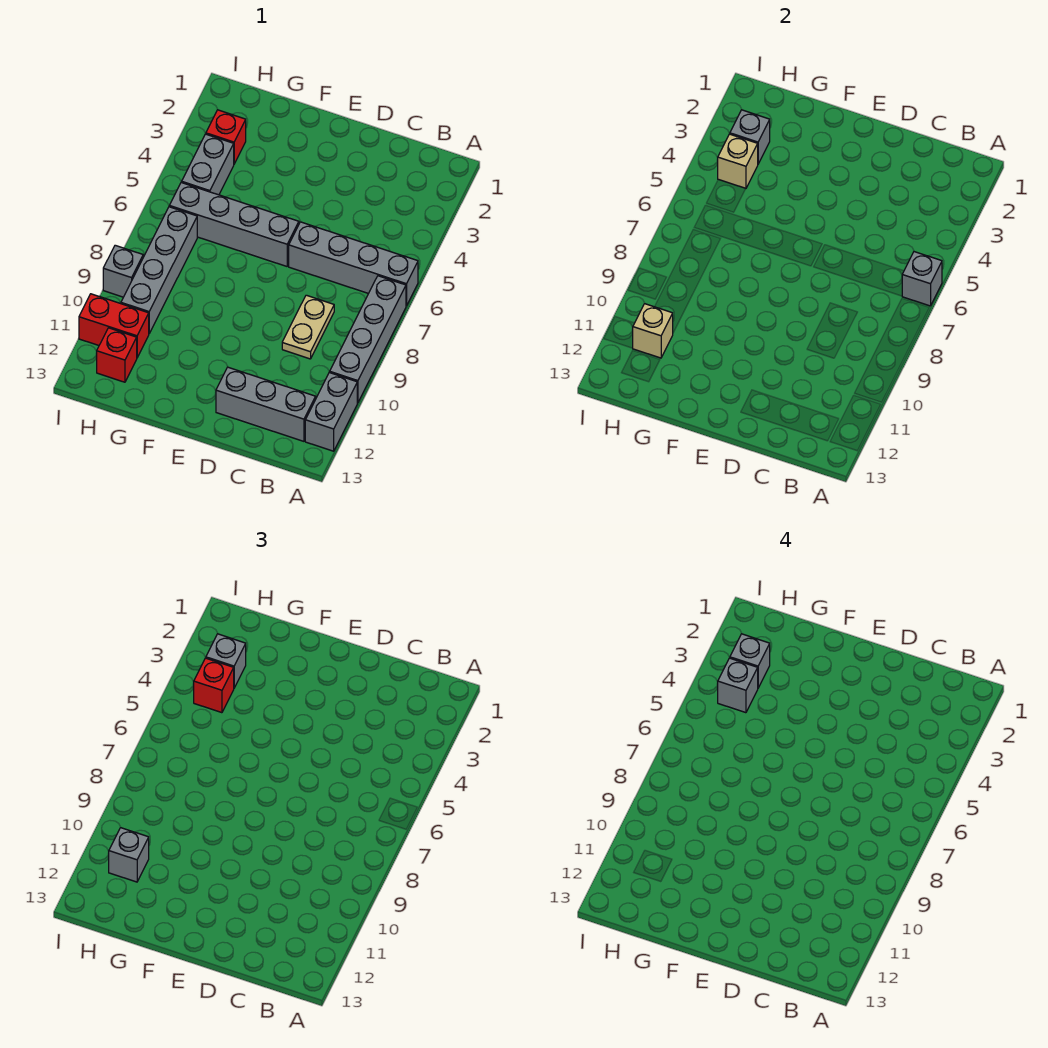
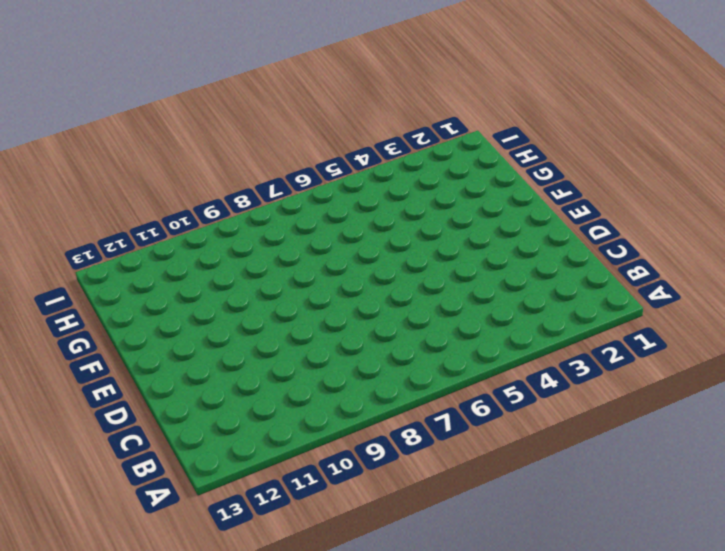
none -> grey 1x4 brick [289,222,418,306]
none -> grey 1x4 brick [330,276,406,403]
none -> grey 1x2 brick [305,372,357,451]

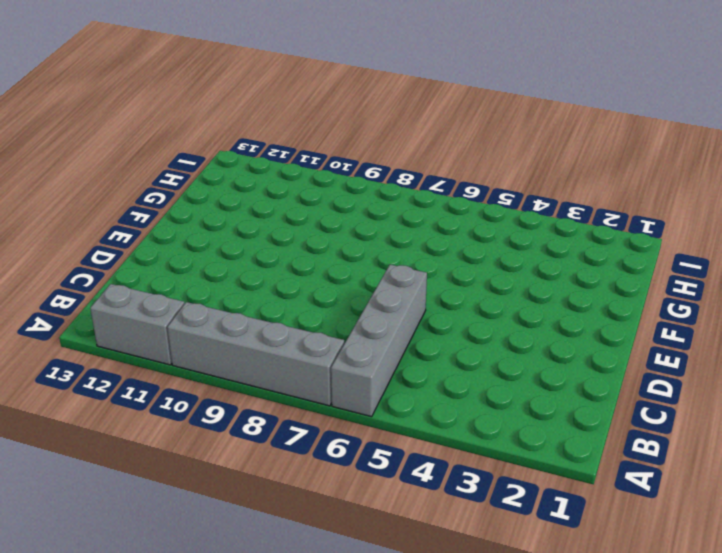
none -> grey 1x3 brick [216,367,316,441]
none -> tan 1x2 plate [282,295,334,359]
none -> grey 1x4 brick [169,182,299,266]

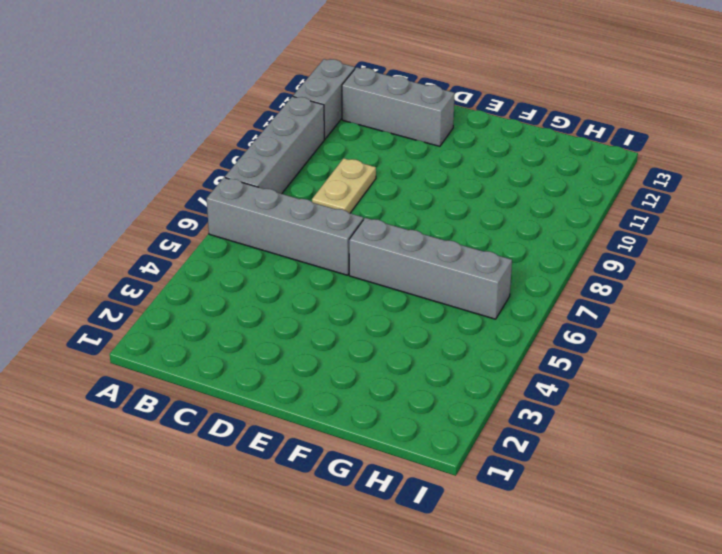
none -> red 1x1 brick [206,110,246,164]
none -> grey 1x2 brick [182,134,234,195]
none -> grey 1x4 brick [121,207,197,333]

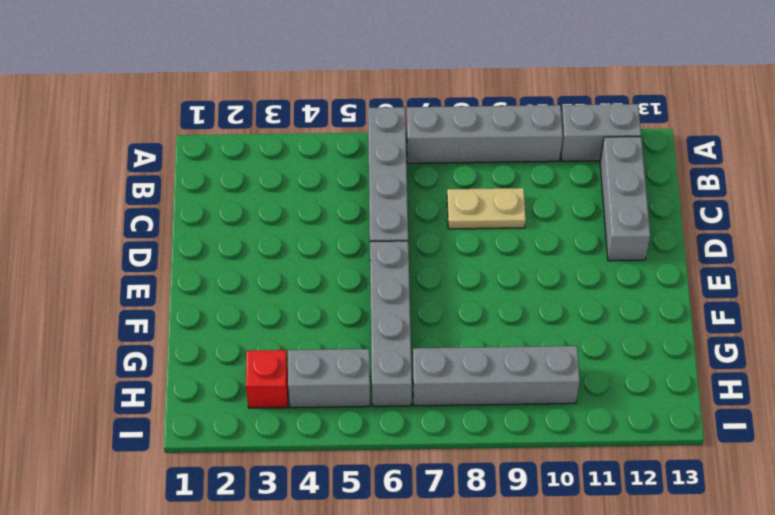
none -> red 1x2 brick [79,294,149,357]
none -> red 1x1 brick [97,328,137,382]
none -> grey 1x1 brick [103,245,143,297]

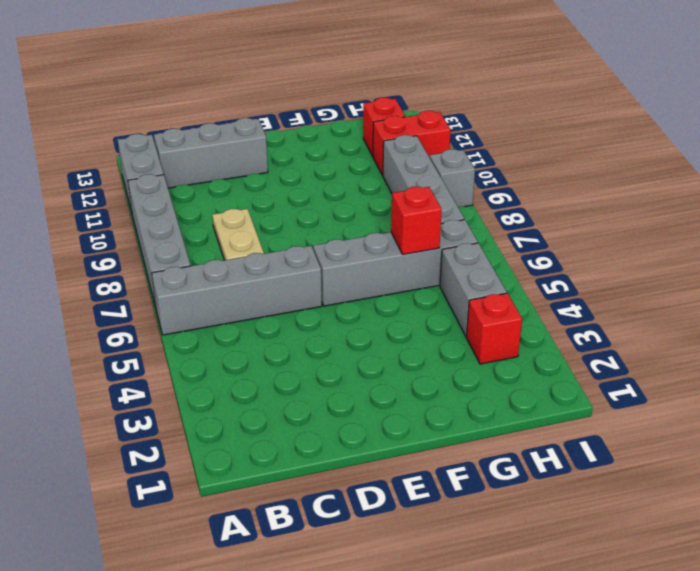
red 1x1 brick [391,187,442,254] -> red 1x1 brick moved to [194,658,234,713]
none -> grey 1x1 brick [902,252,942,306]
none -> grey 1x1 brick [730,110,770,164]
none -> tan 1x1 brick [718,134,758,189]

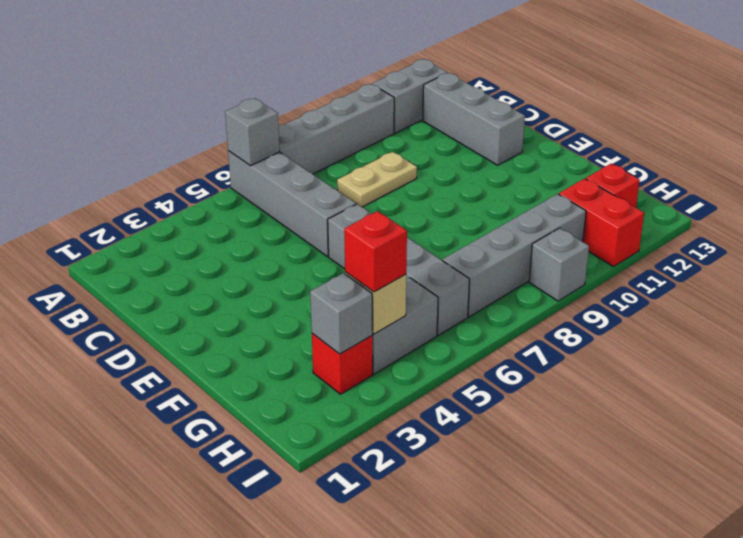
none -> tan 1x1 brick [633,304,673,358]
none -> grey 1x1 brick [206,634,246,688]
none -> grey 1x1 brick [109,828,149,882]

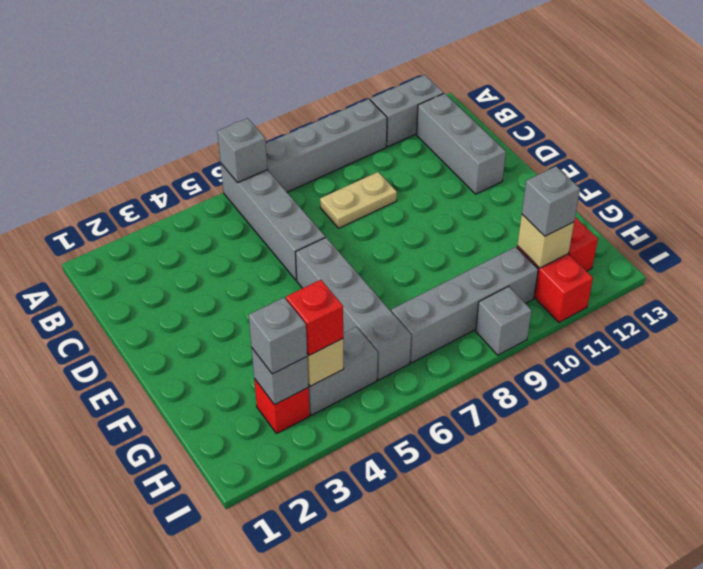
none -> grey 1x1 brick [730,634,770,688]
none -> grey 1x1 brick [718,658,758,713]

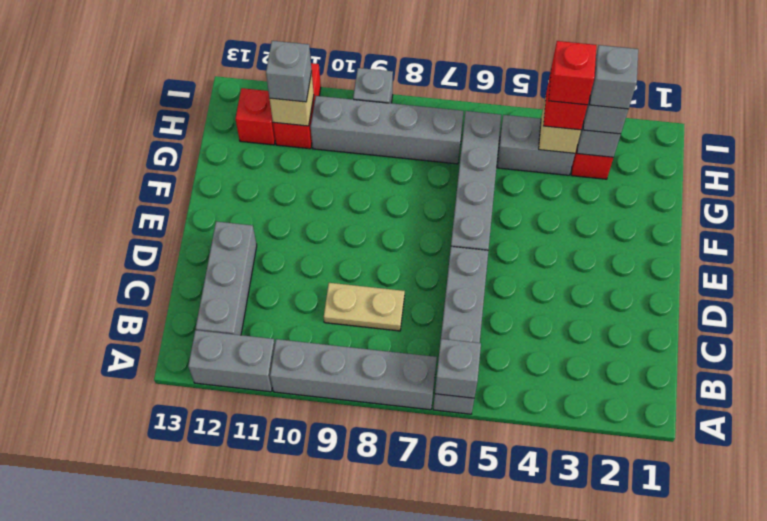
red 1x1 brick [549,41,596,105] -> grey 1x1 brick [718,658,758,713]

